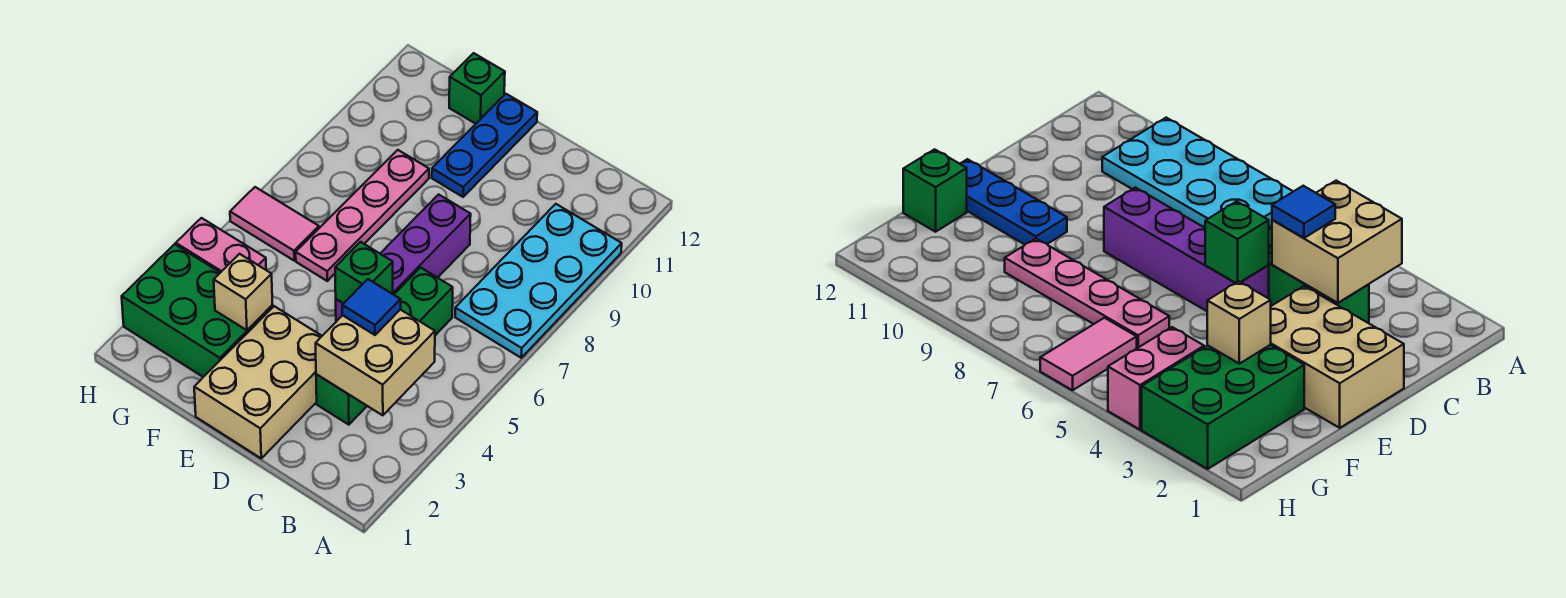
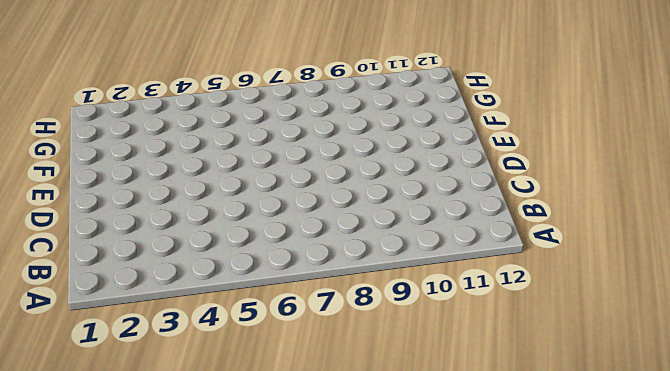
none -> cyan 2x4 plate [455,204,622,358]
none -> green 1x4 brick [316,268,453,425]
none -> tan 2x3 brick [194,306,322,458]

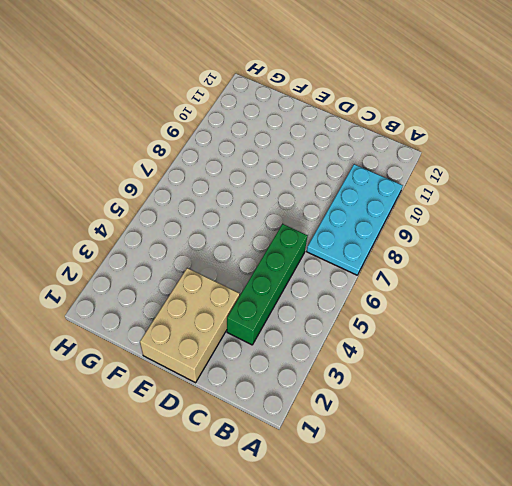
none -> purple 1x4 brick [336,194,471,322]
none -> blue 1x3 plate [432,94,537,197]
none -> green 2x3 brick [122,244,273,377]

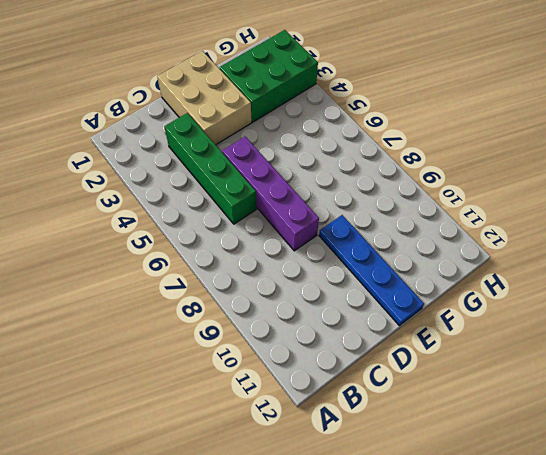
blue 1x4 plate [319,215,424,326] -> blue 1x3 plate [432,94,537,197]
none -> cyan 2x4 plate [455,204,622,358]
none -> pink 1x4 plate [296,150,429,281]
none -> green 1x1 brick [449,53,505,124]

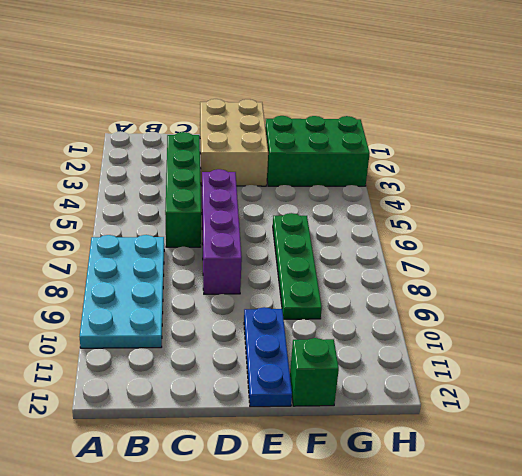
green 1x4 plate [273,213,322,319] -> pink 1x4 plate [296,150,429,281]
none -> pink 1x2 brick [176,218,266,273]
none -> pink 1x2 tile [230,187,319,260]
none -> tan 2x2 brick [316,310,435,415]

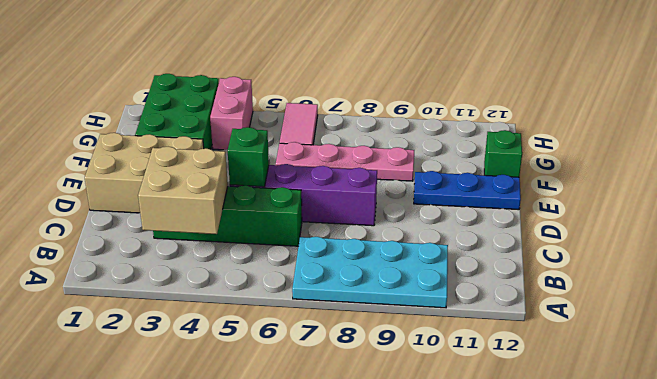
none -> tan 1x1 brick [214,254,272,330]
none -> blue 1x1 tile [342,279,401,335]

